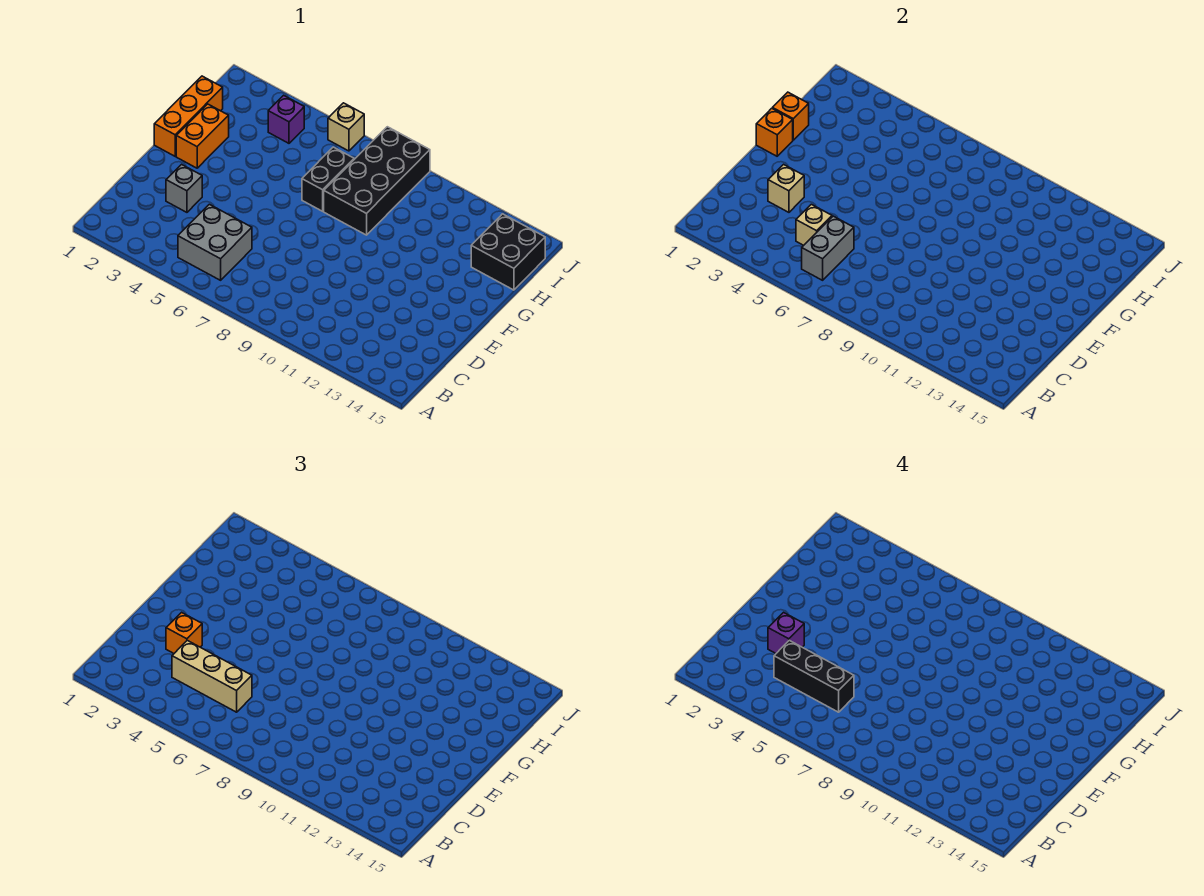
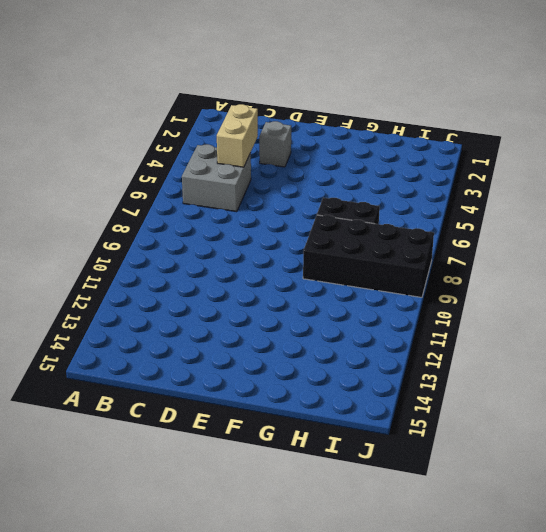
tan 1x2 brick [217,104,258,167] -> tan 1x1 brick [796,204,832,245]
none -> orange 1x3 brick [154,76,223,156]
none -> orange 1x2 brick [176,104,229,168]
none -> black 2x2 brick [471,214,545,290]

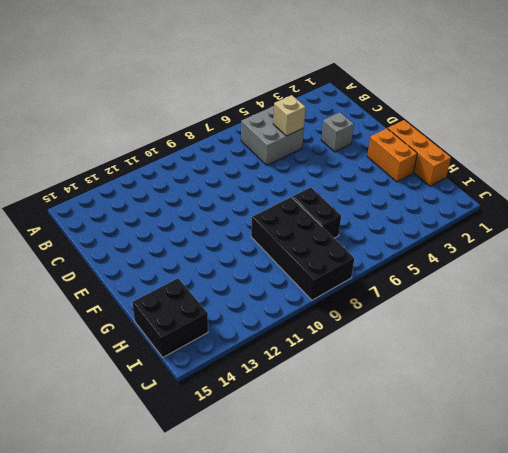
none -> purple 1x1 brick [268,95,304,143]
none -> tan 1x1 brick [328,103,364,151]
none -> grey 1x2 brick [802,216,854,280]

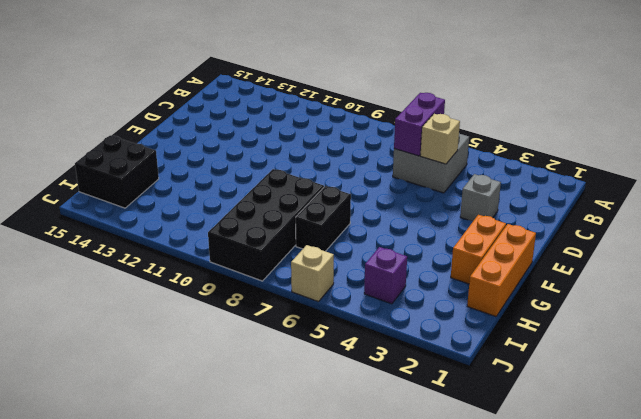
purple 1x2 brick [394,93,445,156] -> grey 1x2 brick [802,216,854,280]
none -> tan 1x1 brick [768,164,804,212]
none -> orange 1x1 brick [756,108,793,156]
none -> orange 1x1 brick [773,92,809,140]

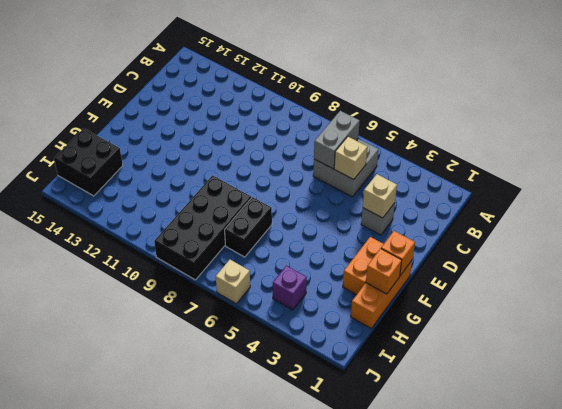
none -> tan 1x3 brick [172,640,252,712]
none -> orange 1x1 brick [166,612,202,653]
none -> black 1x3 brick [774,640,854,712]

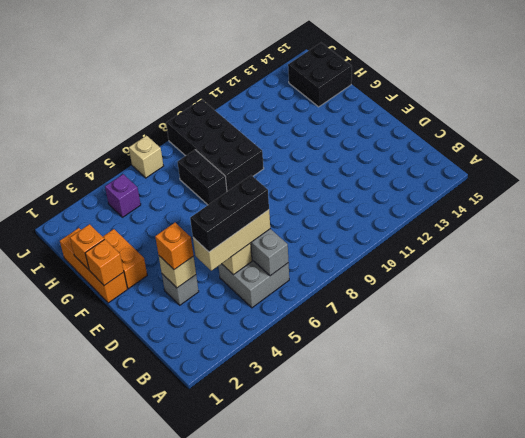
none -> purple 1x1 brick [768,612,804,653]

